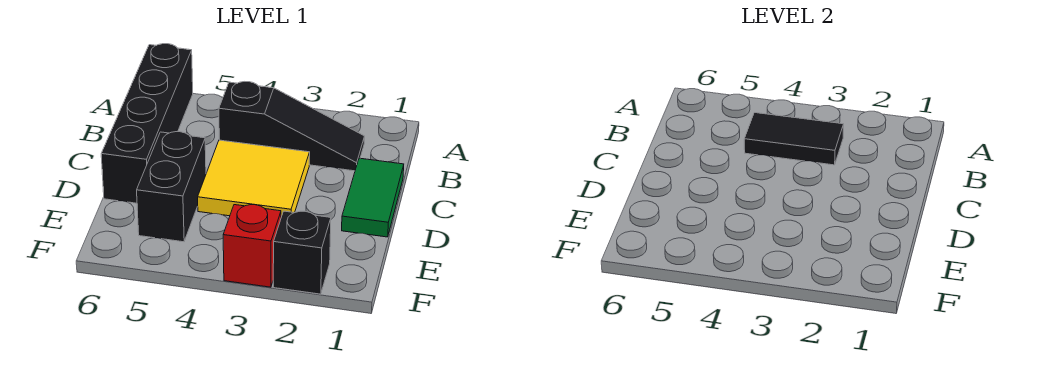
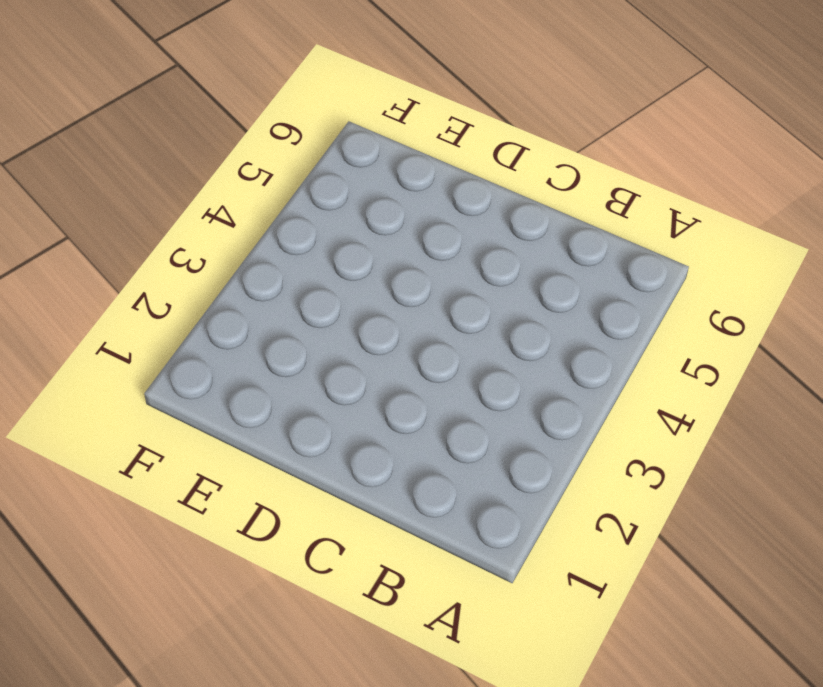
none -> black 1x4 brick [101,44,193,203]
none -> black 1x3 slope [219,82,365,171]

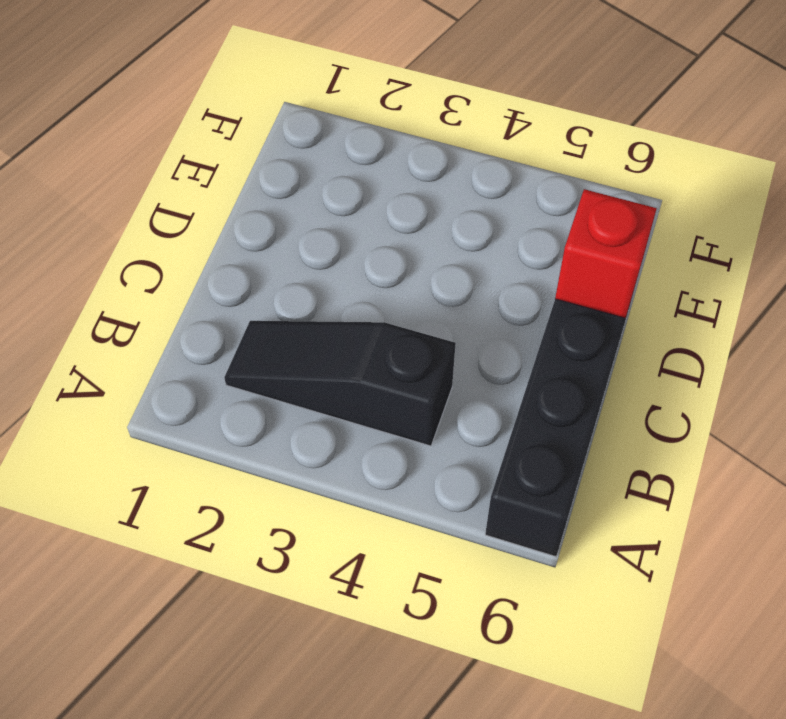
red 1x1 brick [555,189,657,318] -> red 1x1 brick moved to [223,205,281,287]
none -> green 1x2 tile [342,158,404,237]
none -> yellow 2x2 tile [198,140,310,217]

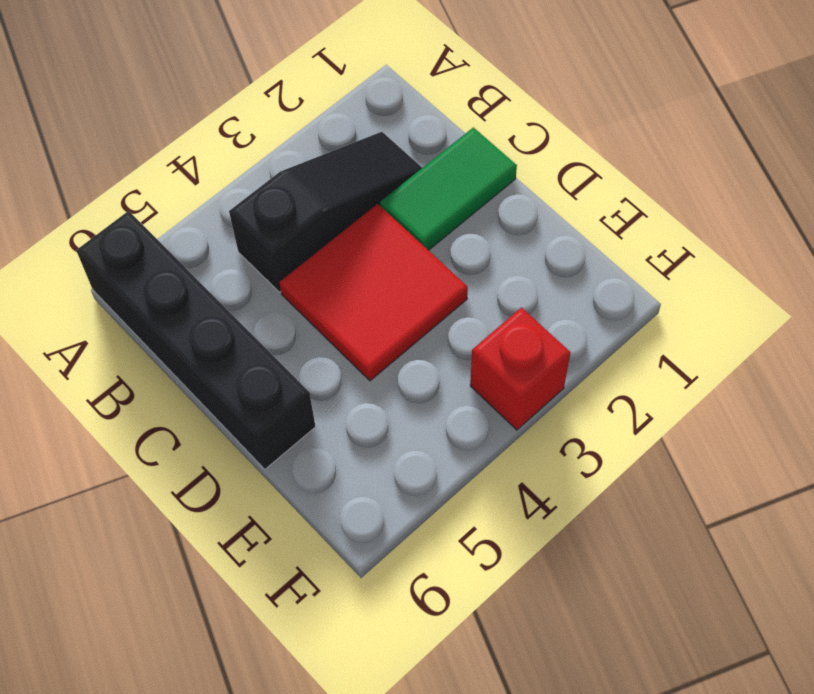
green 1x2 tile [380,127,517,250] -> green 1x2 tile turned to [342,158,404,237]
red 2x2 tile [279,204,468,381] -> yellow 2x2 tile [198,140,310,217]
none -> black 1x2 brick [137,132,206,242]
none -> black 1x1 brick [273,211,331,294]

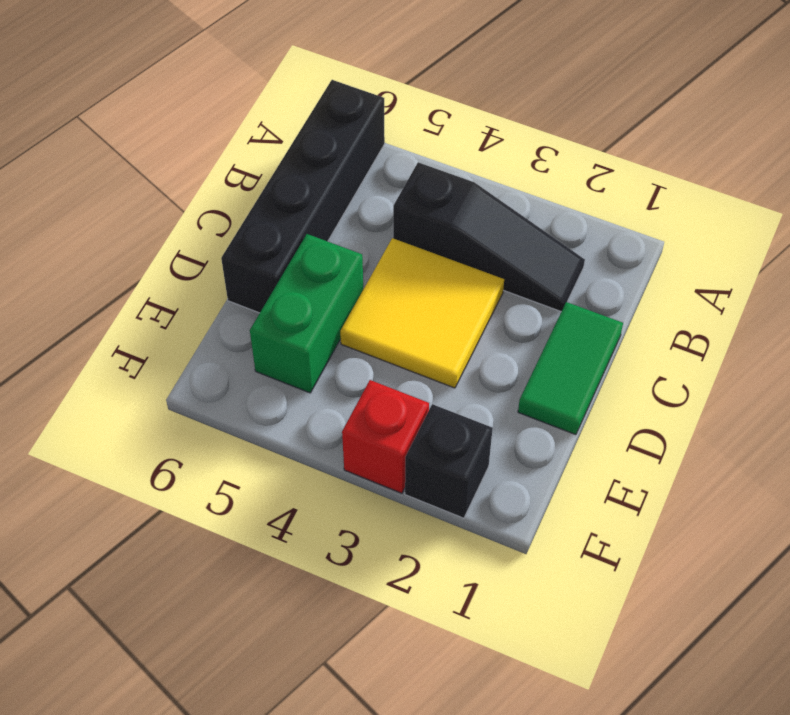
green 1x2 brick [250,234,363,393] -> black 1x2 brick [137,132,206,242]
none -> black 1x2 tile [744,113,844,165]

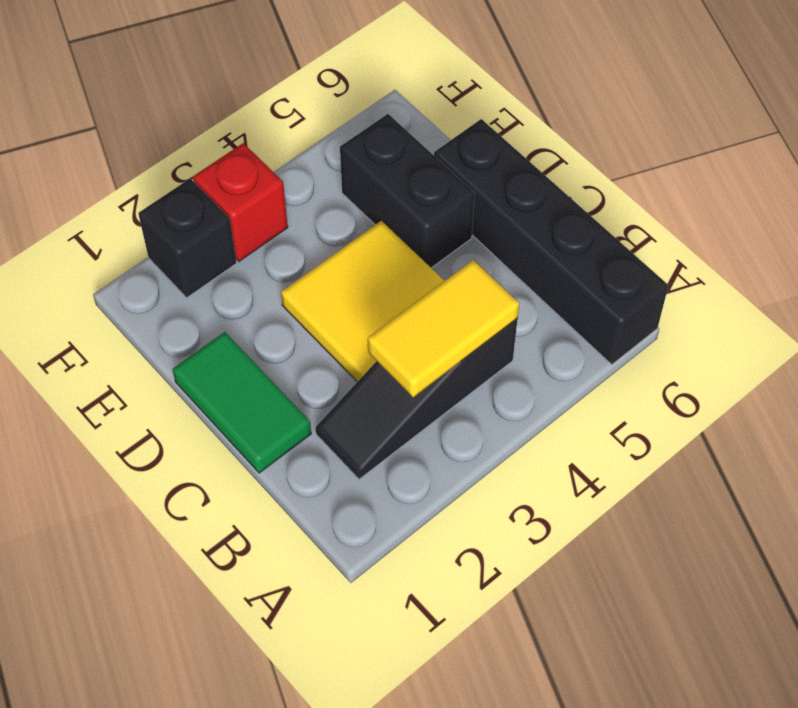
yellow 1x2 tile [368,260,519,397] -> black 1x2 tile [744,113,844,165]

